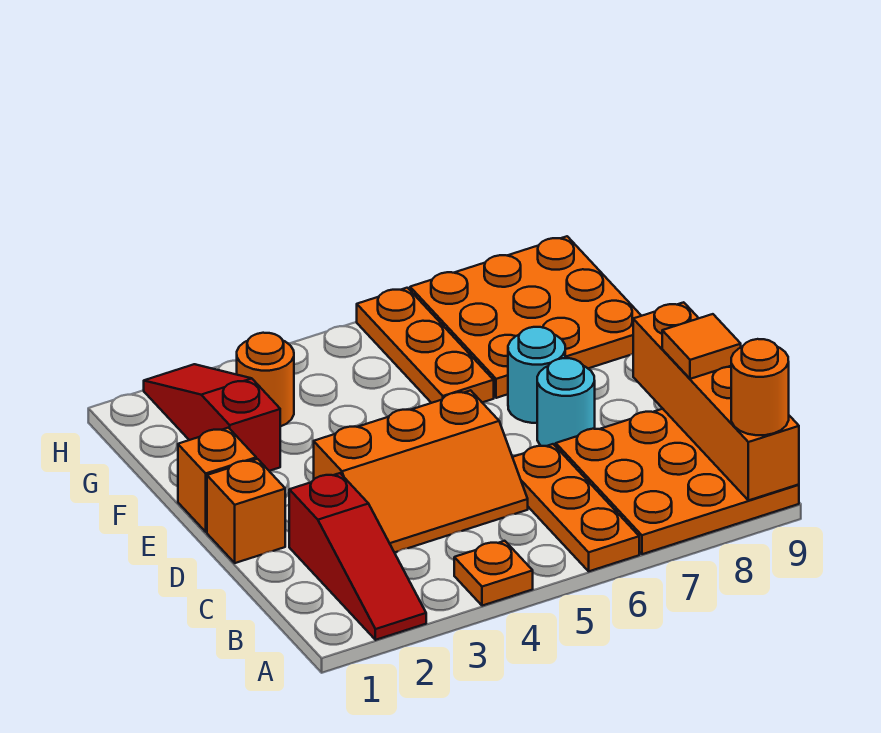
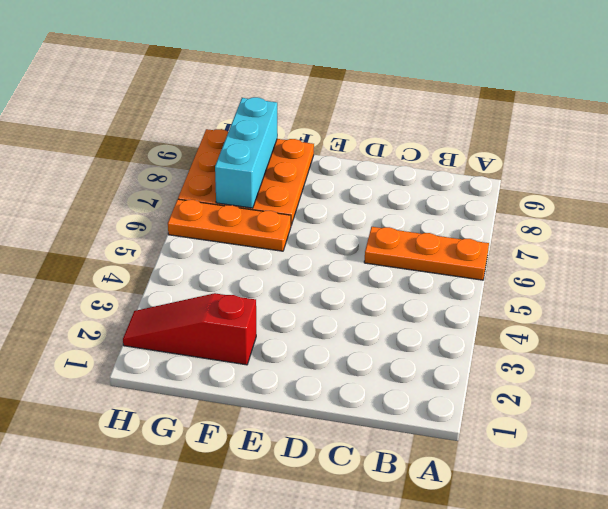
cyan 1x3 brick [215,97,277,208] -> none
none -> red 1x3 slope [289,473,426,640]
none -> orange 1x1 plate [454,541,533,606]
none -> orange 3x3 plate [556,409,799,554]

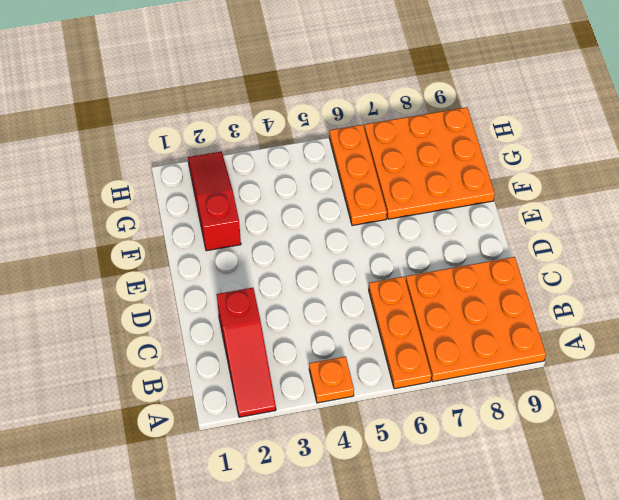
none -> orange 2x3 slope [314,390,528,553]
none -> orange 1x1 brick [207,459,285,563]
none -> cyan 1x1 round brick [537,358,595,446]

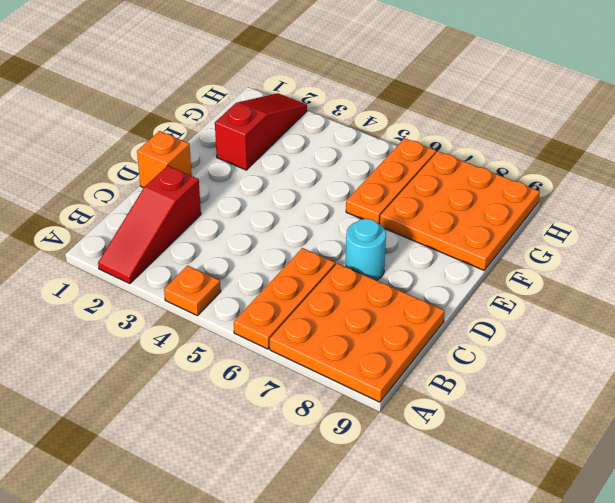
none -> orange 2x3 slope [314,390,528,553]
none -> orange 1x1 brick [178,428,256,532]
none -> cyan 1x1 round brick [508,327,565,423]

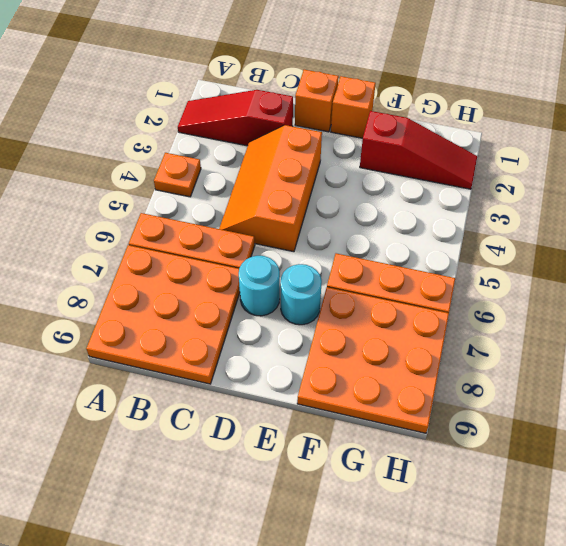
none -> orange 1x1 round brick [237,333,294,427]
none -> orange 1x4 brick [633,302,799,500]
none -> orange 1x1 round brick [731,339,789,435]

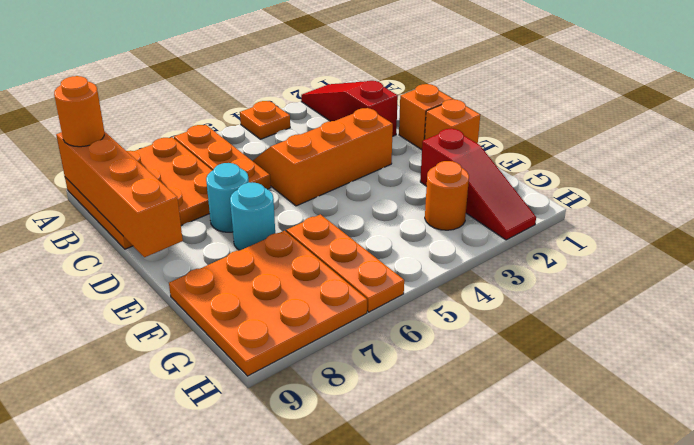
none -> orange 1x1 tile [662,314,741,379]

